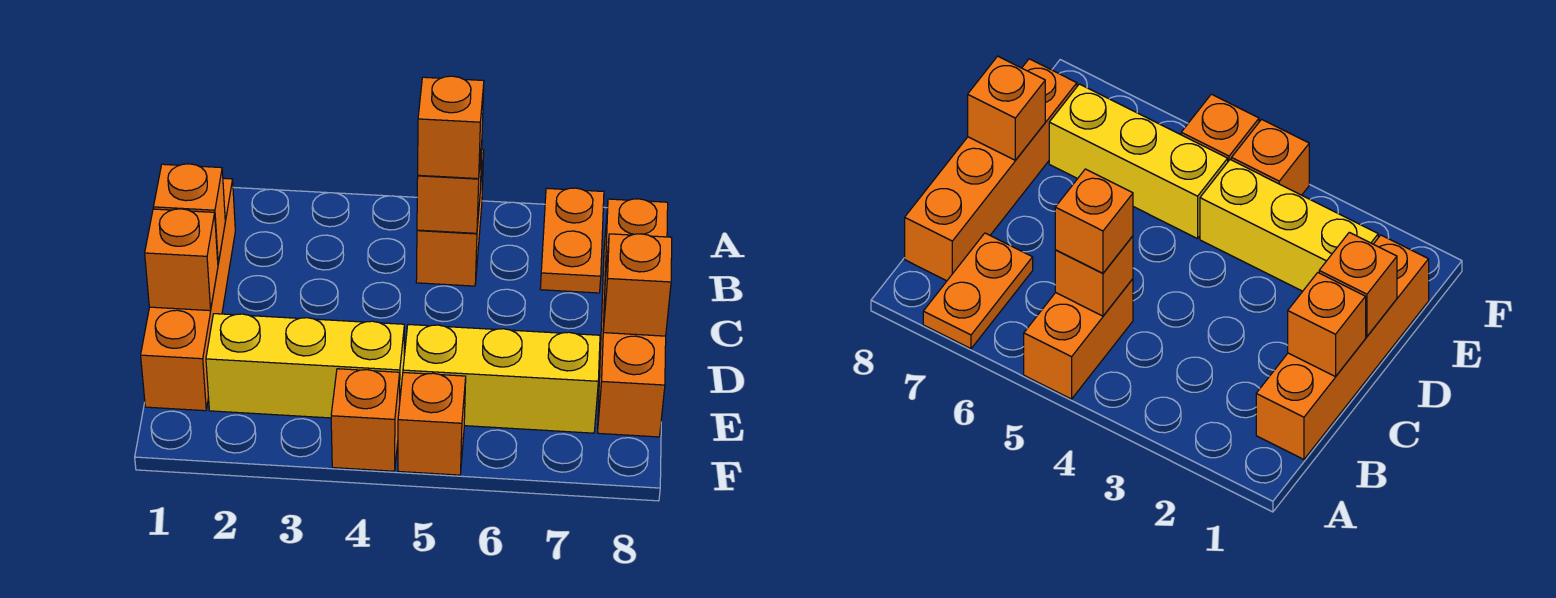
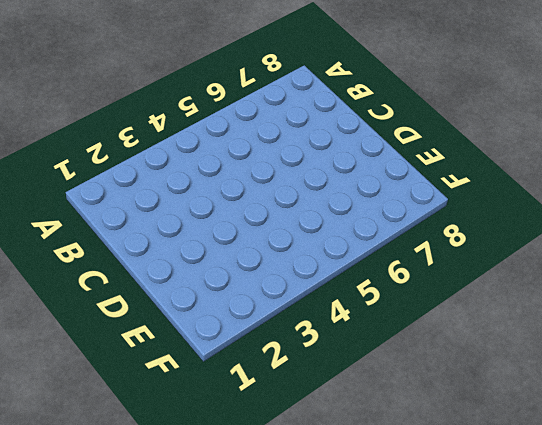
none -> orange 1x2 brick [416,150,484,286]
none -> orange 1x2 plate [540,188,604,293]
none -> orange 1x4 brick [141,178,235,411]

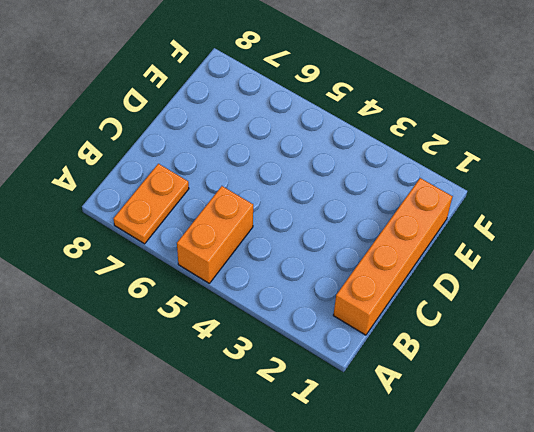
none -> orange 1x4 brick [598,199,668,437]
none -> yellow 1x3 brick [206,314,404,418]
none -> yellow 1x3 brick [403,325,600,433]

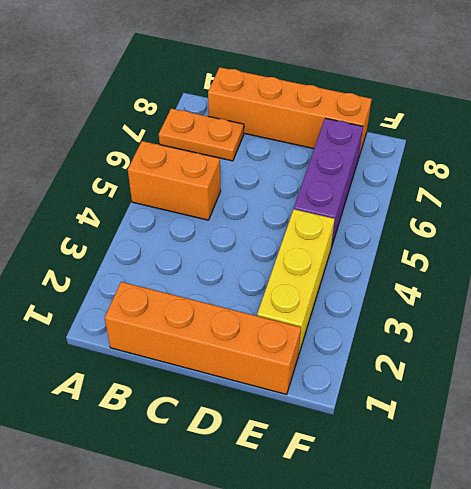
purple 1x3 brick [294,118,363,247] -> yellow 1x3 brick [403,325,600,433]
none -> orange 1x1 brick [331,369,400,471]
none -> orange 1x1 brick [398,373,466,475]
none -> orange 1x1 brick [417,144,482,233]

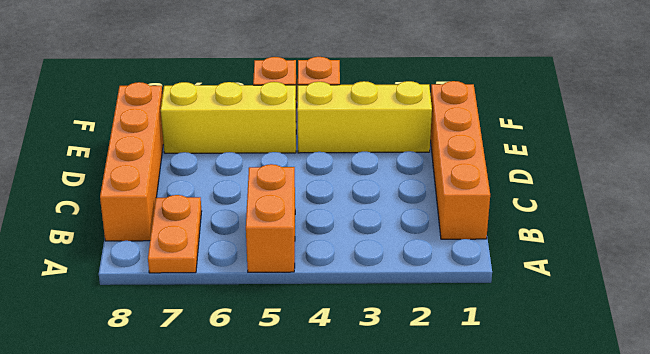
none -> orange 1x1 brick [417,144,482,233]
none -> orange 1x1 brick [153,164,225,263]
none -> orange 1x1 brick [145,209,218,311]

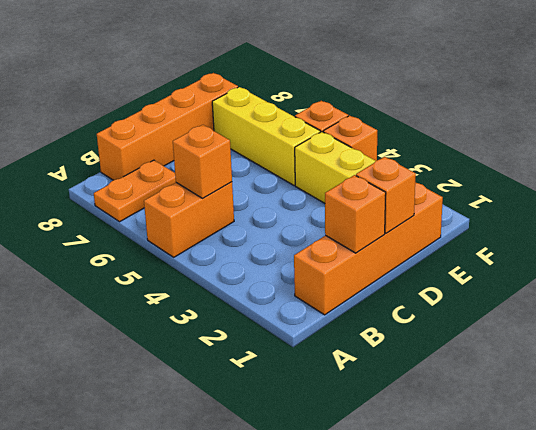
none -> orange 1x1 brick [603,234,672,336]
none -> orange 1x1 brick [418,76,484,179]

